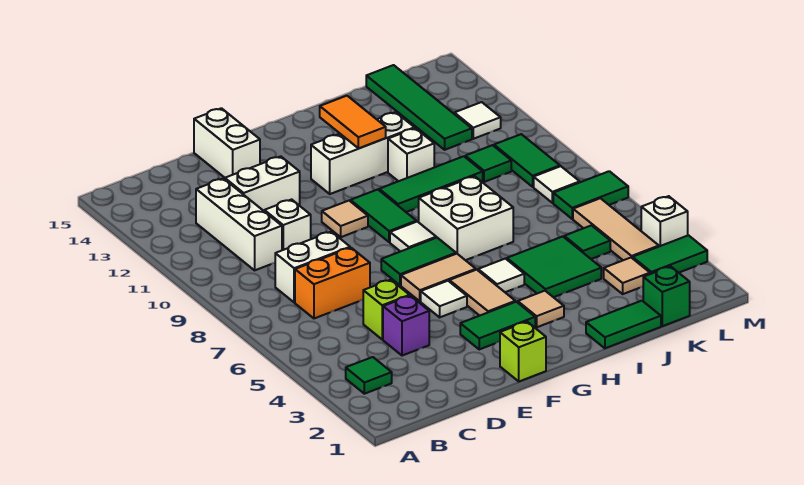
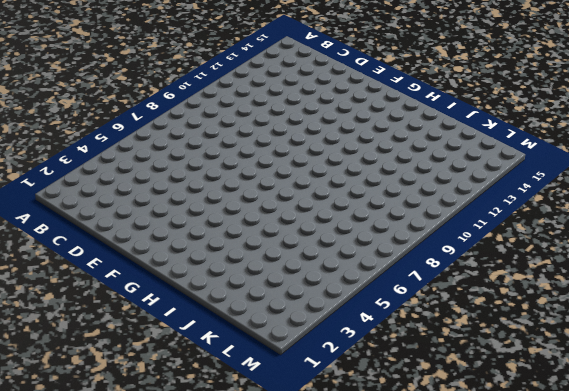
none -> green 1x1 tile [346,357,392,394]
none -> orange 1x2 brick [295,248,370,318]
none -> white 1x2 brick [275,232,350,303]
none -> white 1x3 brick [196,179,282,270]

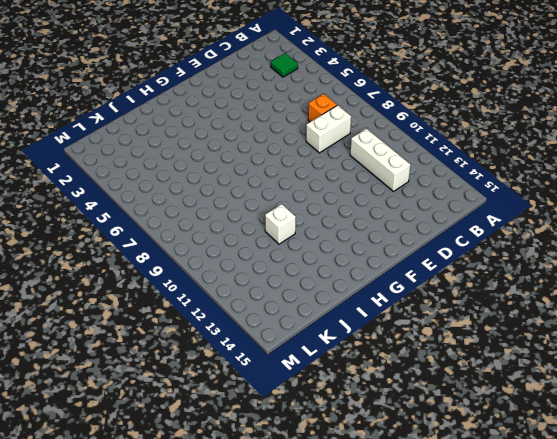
orange 1x1 brick [308,94,337,122] -> orange 1x2 brick [295,248,370,318]
none -> purple 1x1 brick [383,296,429,356]
none -> lime 1x1 brick [363,280,410,339]
none -> white 1x1 brick [264,199,311,250]
none -> white 1x2 brick [225,156,300,211]

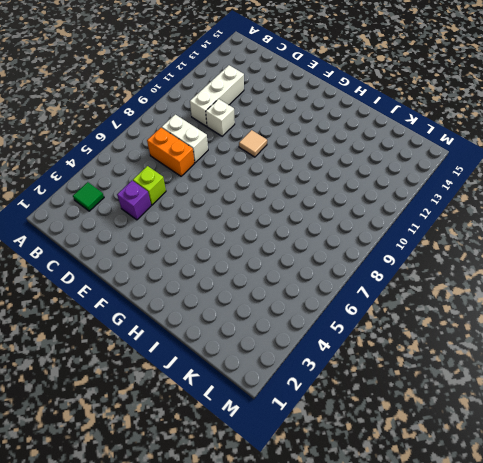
none -> white 1x2 brick [225,156,300,211]
none -> white 1x2 brick [194,108,260,178]
none -> lime 1x1 brick [500,322,546,381]
none -> green 1x2 tile [460,302,535,349]

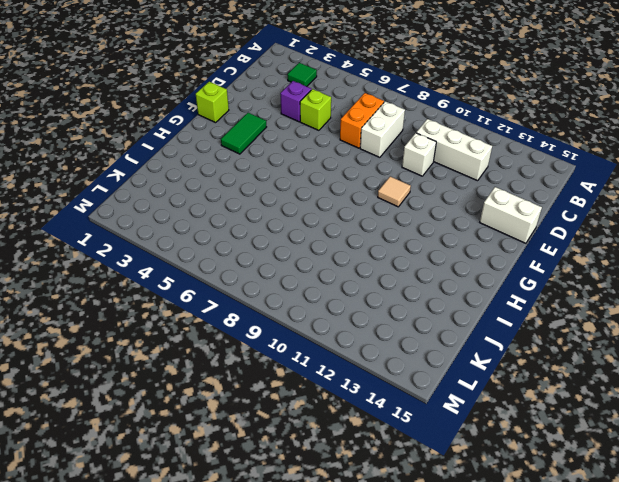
none -> white 1x2 brick [225,156,300,211]
none -> white 1x1 tile [421,281,467,317]
none -> tan 1x2 tile [401,254,476,301]
none -> green 1x2 tile [381,238,456,285]

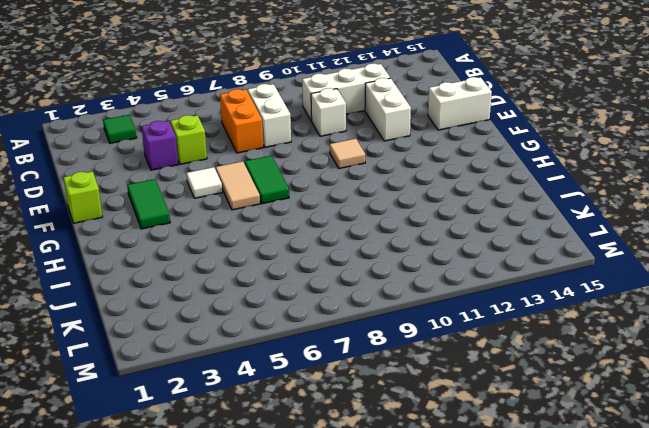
none -> tan 1x2 tile [449,270,515,316]
none -> white 1x1 tile [390,222,436,252]
none -> green 1x2 tile [351,189,416,242]
none -> white 1x3 brick [311,112,414,194]

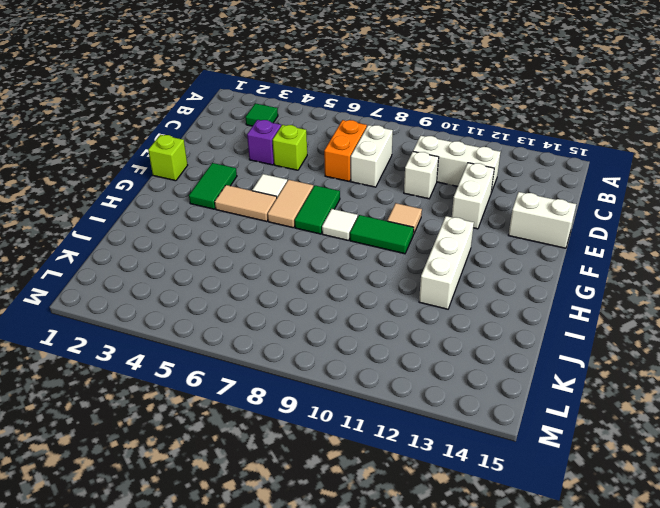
none -> tan 1x1 tile [518,291,564,327]
none -> white 1x1 tile [478,259,524,292]
none -> white 2x2 brick [419,176,513,260]
none -> green 1x3 tile [379,156,483,212]

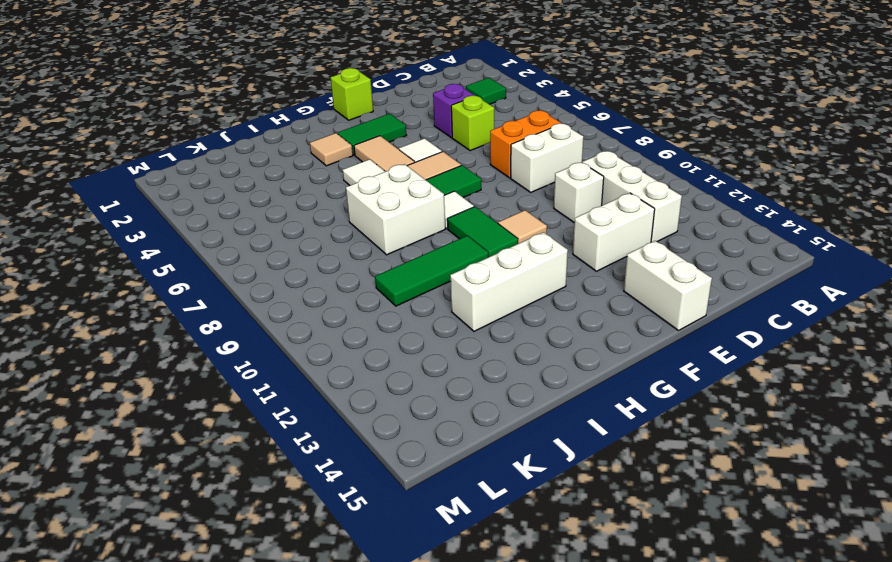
none -> green 1x2 tile [586,301,661,348]
none -> green 2x2 tile [507,236,601,297]
none -> white 1x1 brick [388,128,434,181]
none -> green 1x1 brick [643,266,690,326]

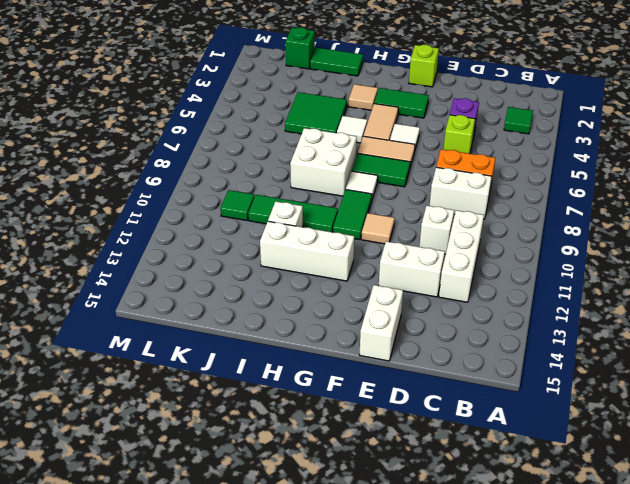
none -> tan 1x1 tile [604,258,650,294]
none -> green 1x1 tile [564,225,610,259]
none -> green 1x4 tile [366,65,472,150]
none -> green 1x2 tile [633,235,707,274]

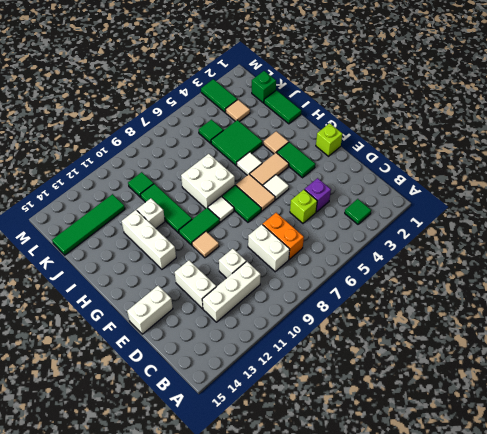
none -> tan 1x3 tile [573,198,659,260]
none -> green 1x2 tile [553,171,628,219]
none -> white 1x1 tile [534,166,580,203]
none -> green 1x2 tile [494,134,560,187]

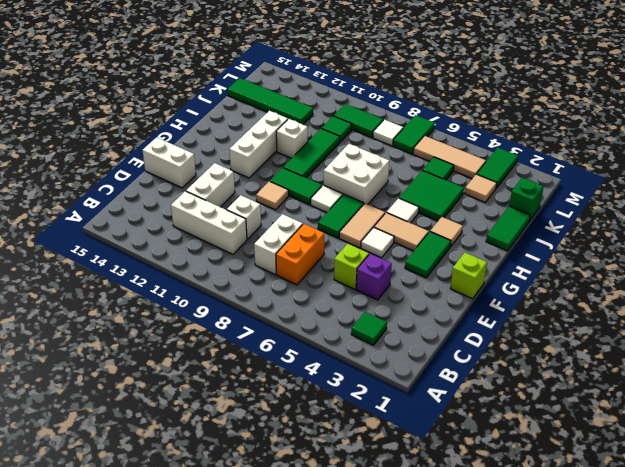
none -> white 1x1 tile [454,102,501,139]
none -> white 1x1 brick [641,196,688,246]
none -> orange 1x2 tile [320,96,386,148]

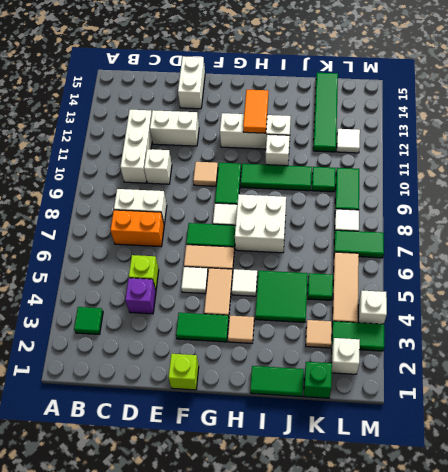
white 1x1 brick [331,338,360,374] -> none

